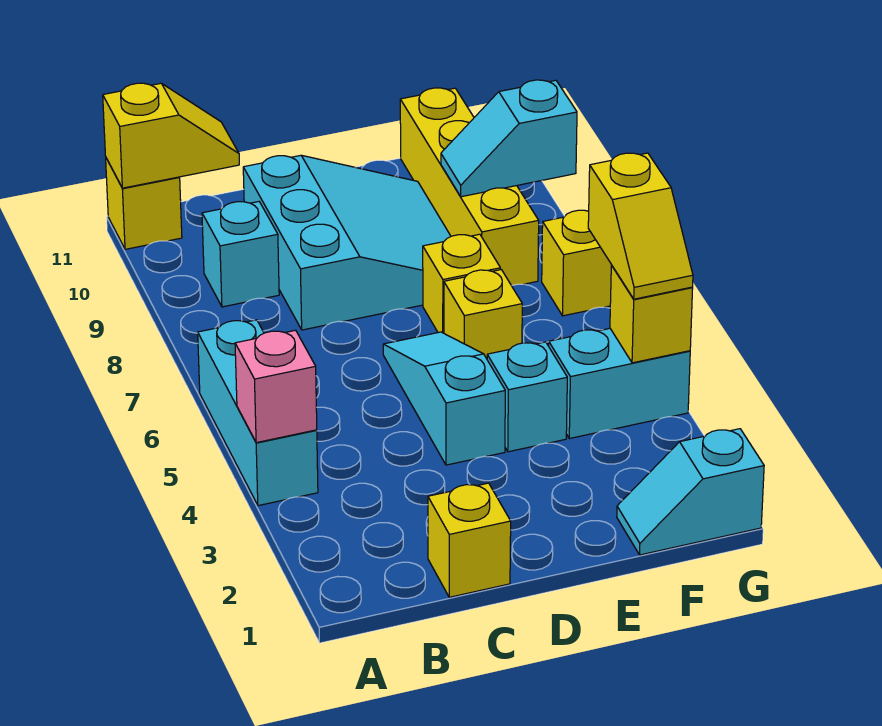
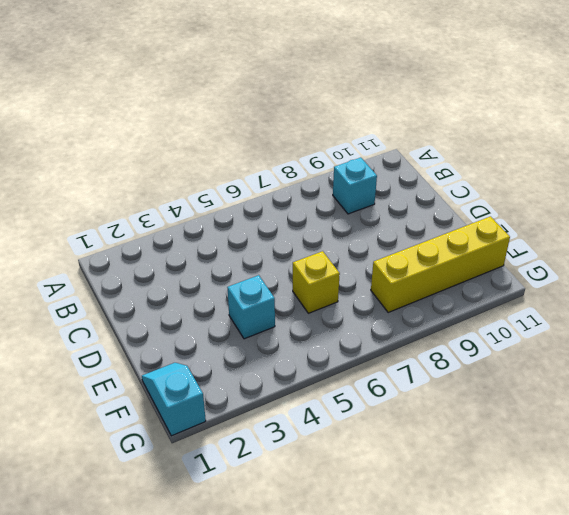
none -> cyan 1x3 brick [198,320,318,506]
none -> yellow 1x1 brick [106,158,182,249]
none -> yellow 1x1 brick [428,483,511,597]

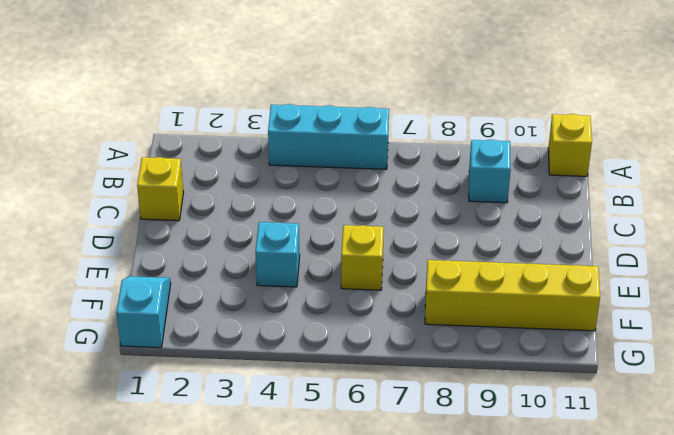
none -> cyan 3x3 slope [243,155,451,330]
none -> cyan 1x3 slope [383,332,505,465]
none -> yellow 1x1 brick [423,234,500,333]

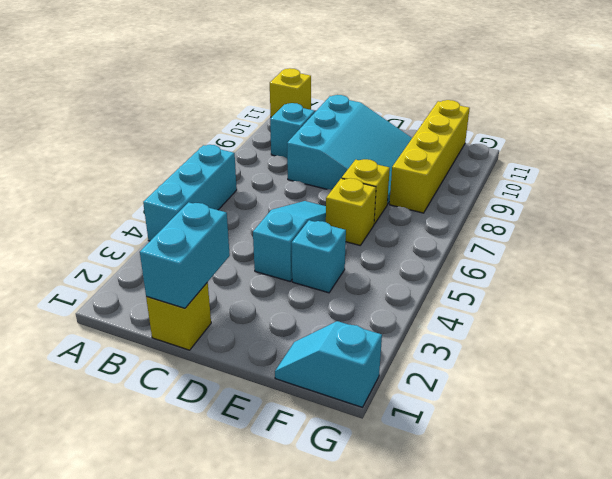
cyan 1x2 brick [140,202,230,308] -> cyan 1x2 brick turned to [549,328,690,439]
none -> yellow 1x1 brick [542,210,611,316]
none -> pink 1x1 brick [235,330,317,443]
none -> yellow 1x2 slope [103,83,239,188]

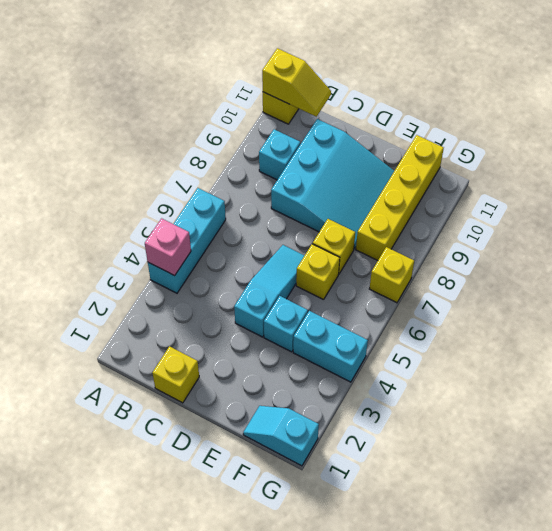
none -> cyan 1x2 slope [441,80,577,197]
none -> yellow 1x1 brick [610,265,693,363]
none -> yellow 1x2 slope [588,153,693,299]

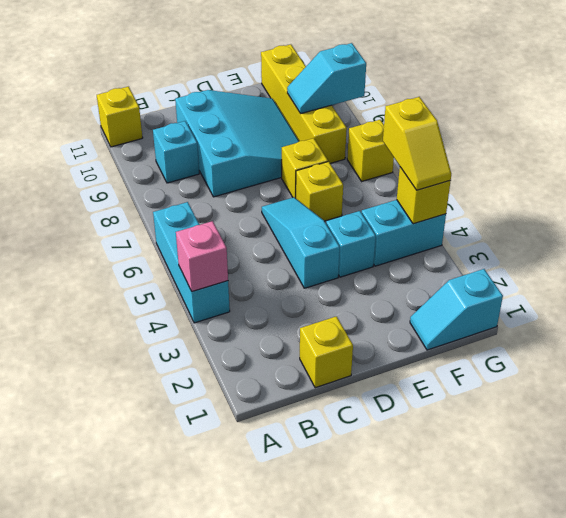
none -> yellow 1x2 slope [103,83,239,188]

